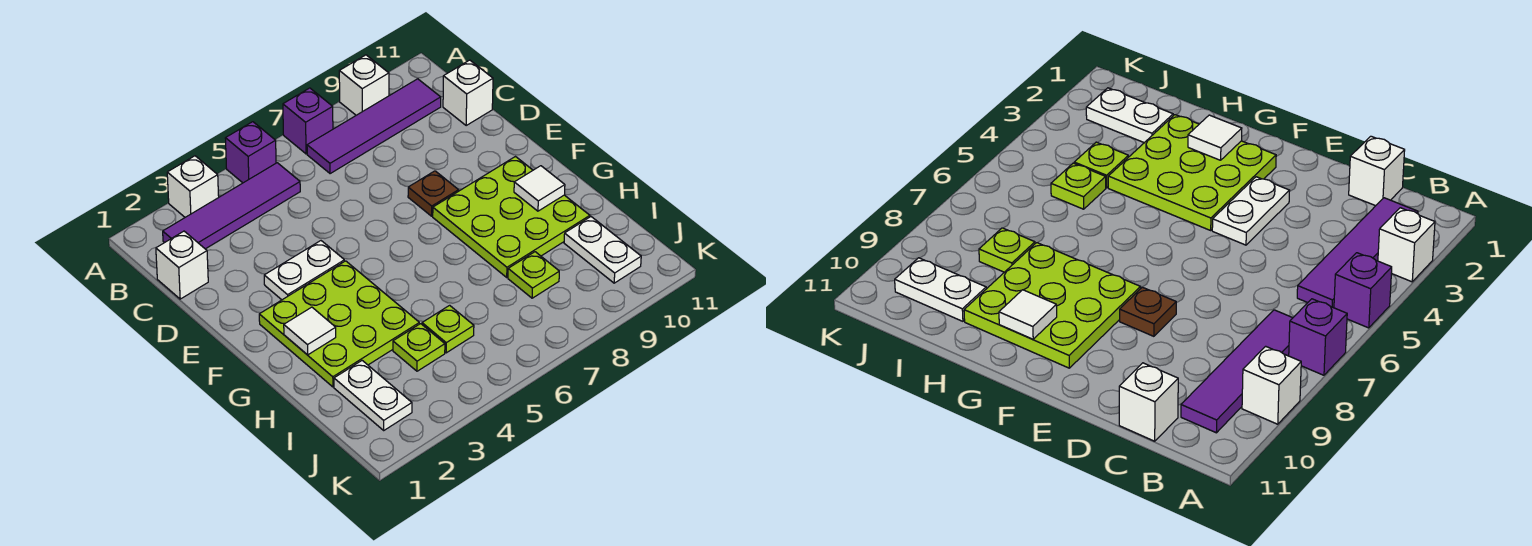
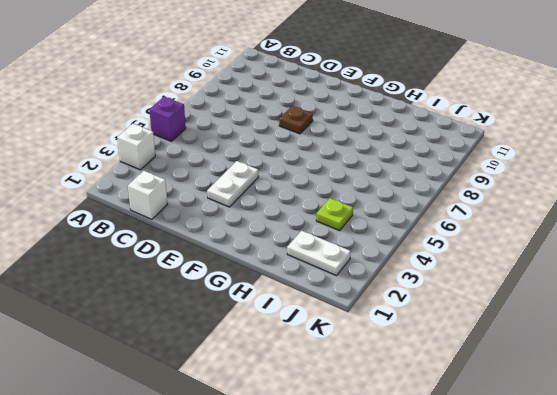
none -> purple 1x1 brick [283,88,333,154]
none -> white 1x1 brick [339,55,389,115]
none -> purple 1x4 tile [163,163,300,249]

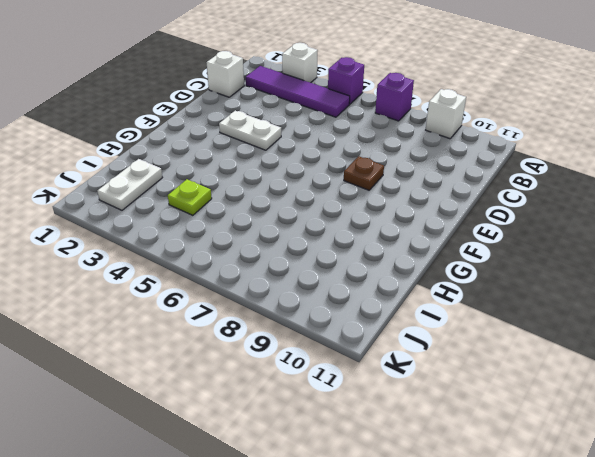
none -> purple 1x4 tile [307,79,441,174]
none -> white 1x1 brick [443,60,493,125]
none -> lime 3x3 plate [259,261,419,387]

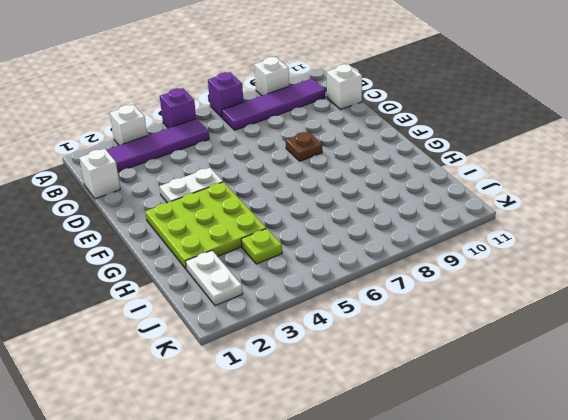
none -> lime 3x3 plate [433,157,590,277]
none -> lime 1x1 plate [422,305,474,353]
none -> lime 1x1 plate [508,252,559,298]

